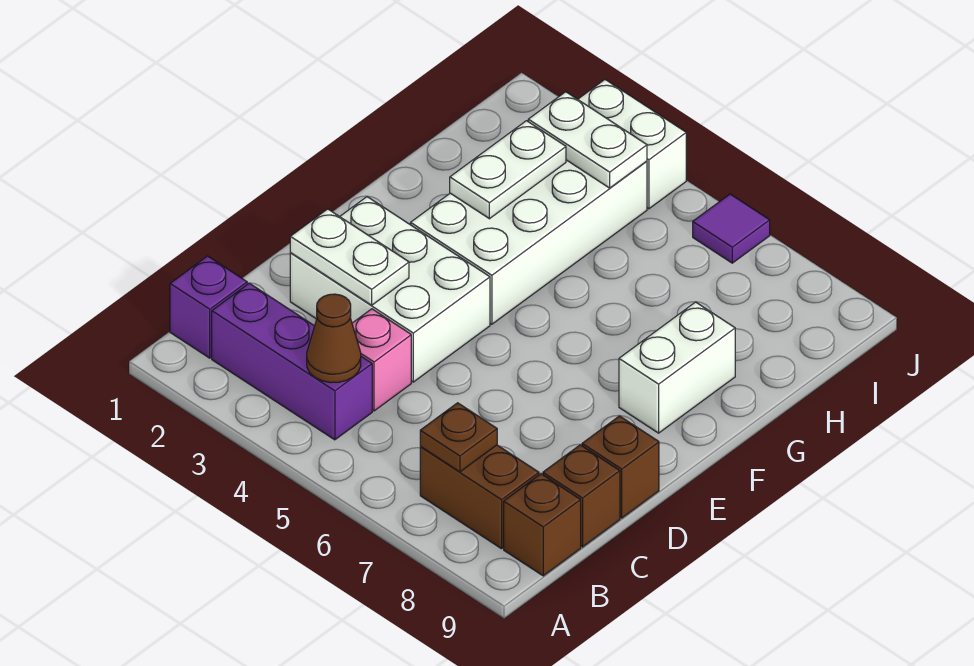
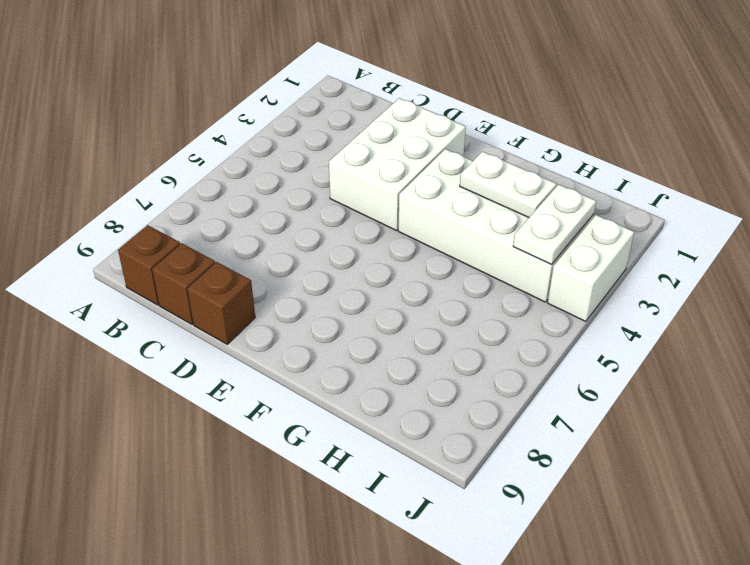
none -> purple 1x1 brick [170,256,247,358]
none -> purple 1x3 brick [212,283,372,440]
none -> brown 1x2 brick [420,445,539,549]

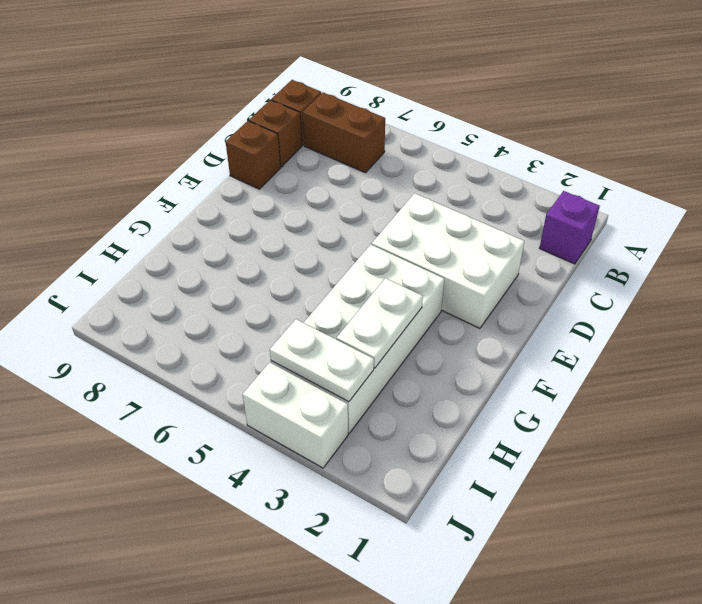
none -> purple 1x3 brick [212,283,372,440]
none -> pink 1x1 brick [352,309,411,411]
none -> white 1x2 brick [619,302,735,433]

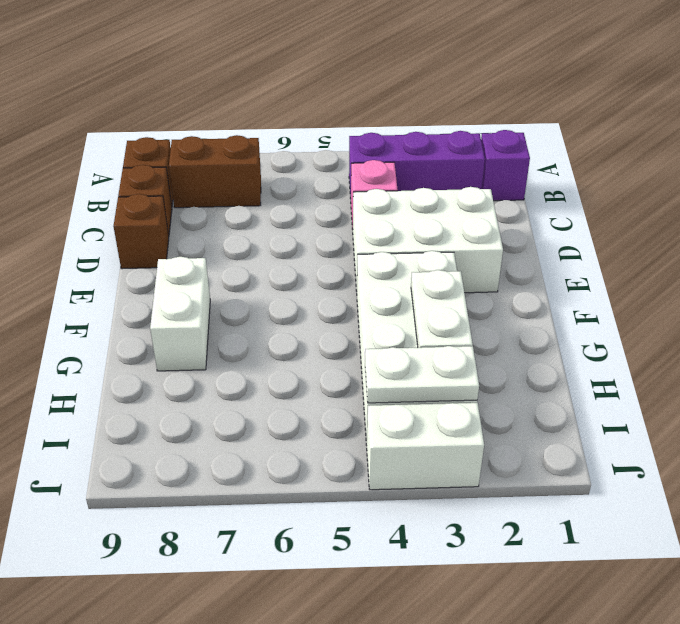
none -> purple 1x1 tile [693,194,770,263]
none -> brown 1x1 cone [307,294,361,383]
none -> brown 1x1 plate [420,403,497,472]

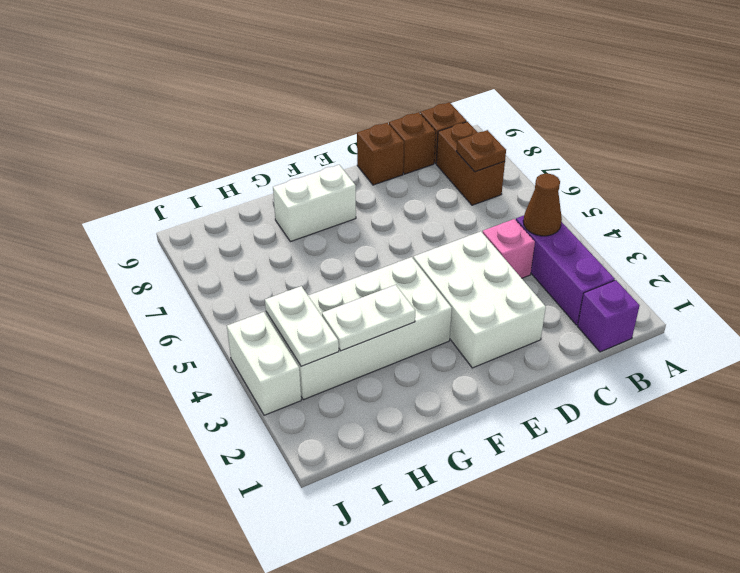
none -> purple 1x1 tile [693,194,770,263]
none -> white 1x2 plate [290,209,409,305]

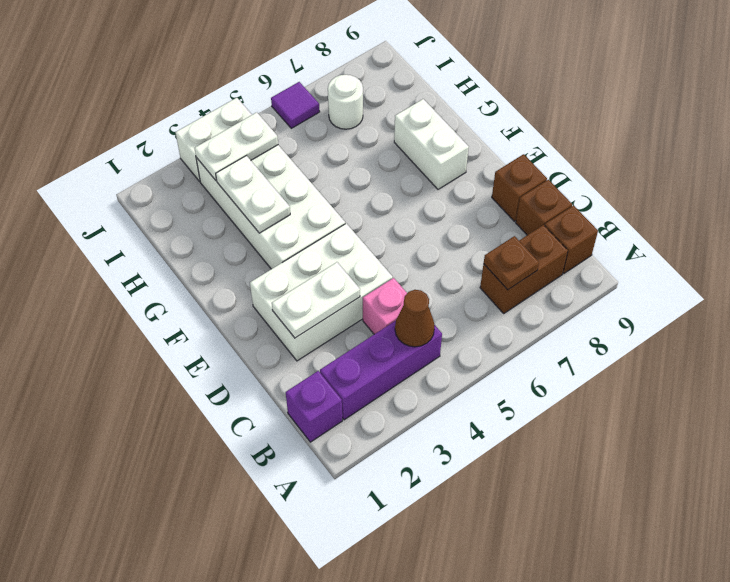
white 1x1 round brick [328,75,363,129] -> none

